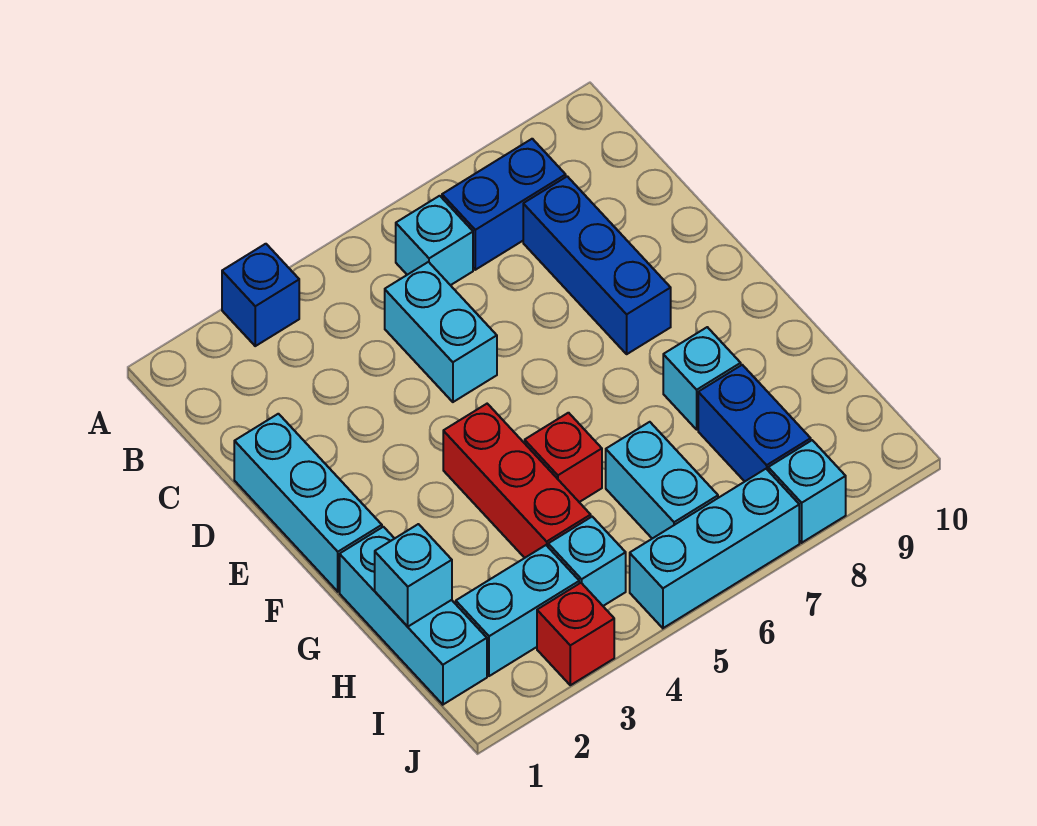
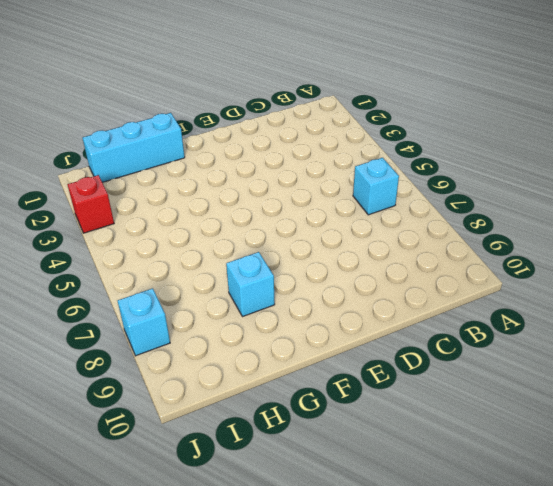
none -> blue 1x1 brick [222,244,299,346]
none -> blue 1x2 brick [442,139,566,270]
none -> cyan 1x2 brick [385,262,497,402]

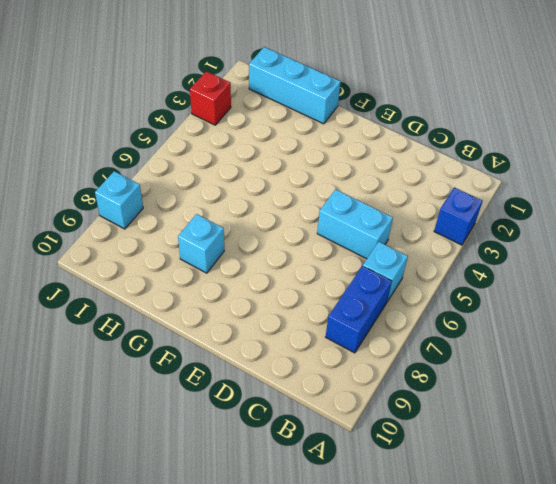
none -> blue 1x3 brick [523,176,671,354]
none -> cyan 1x3 brick [234,414,382,592]
none -> red 1x3 brick [443,404,591,558]

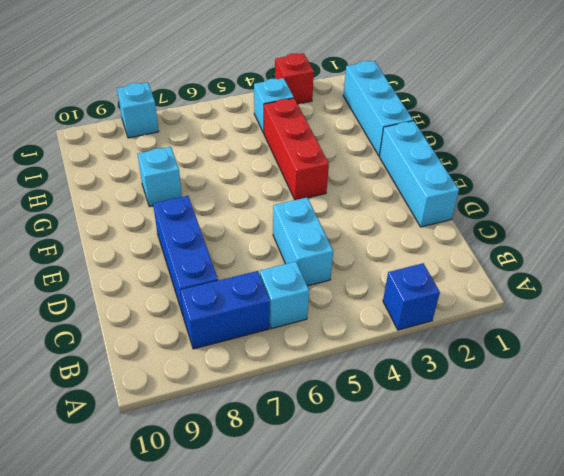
none -> red 1x1 brick [525,413,602,502]
none -> cyan 1x2 brick [606,422,718,539]
none -> blue 1x2 brick [698,365,811,481]

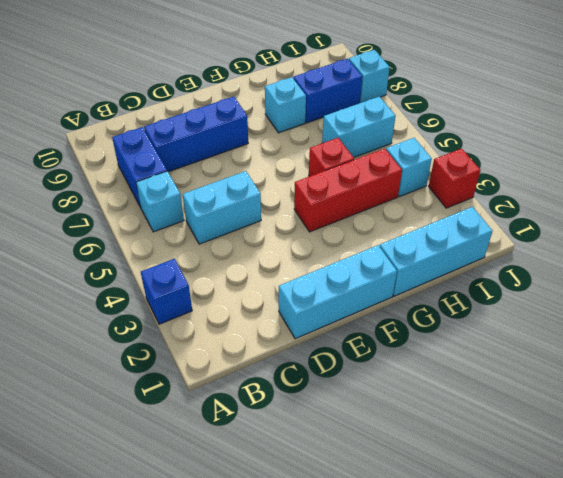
none -> cyan 1x2 brick [456,545,579,676]
none -> cyan 1x3 brick [630,469,799,628]
none -> cyan 1x1 brick [375,524,452,627]

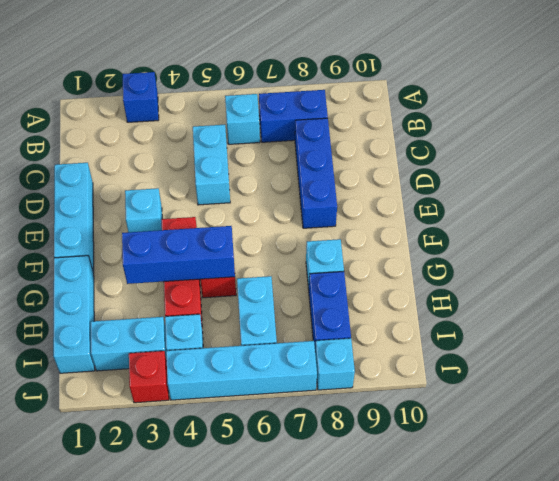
cyan 1x1 brick [125,188,162,232] -> cyan 1x1 brick moved to [375,524,452,627]
blue 1x3 brick [122,226,235,284] -> none
cyan 1x4 brick [166,341,317,400] -> cyan 1x3 brick [630,469,799,628]

